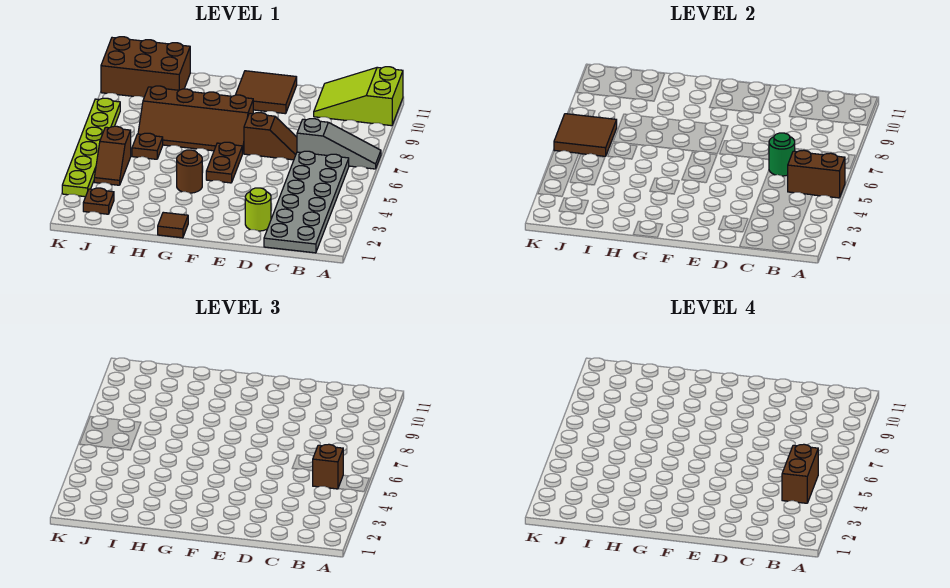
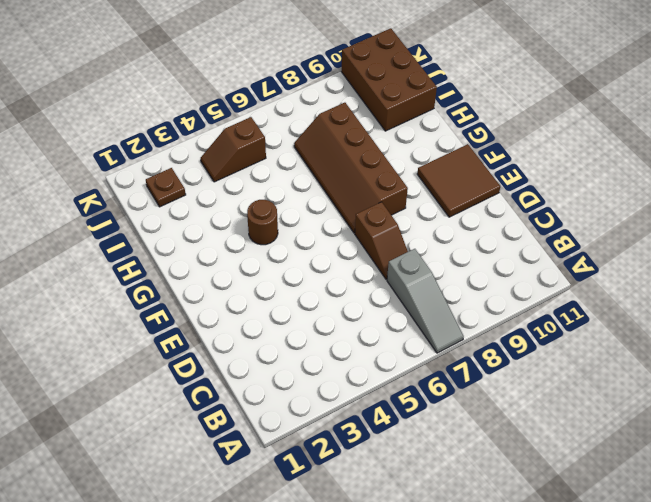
none -> lime 2x3 slope [314,67,403,126]
none -> grey 2x6 plate [264,151,349,253]
none -> lime 1x1 round brick [245,188,271,231]

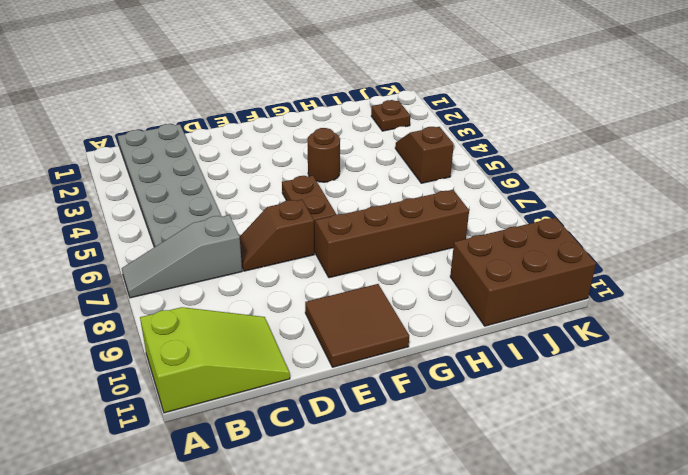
none -> lime 1x1 round brick [245,188,271,231]
none -> brown 1x1 tile [158,212,188,238]
none -> brown 1x1 plate [132,133,163,159]

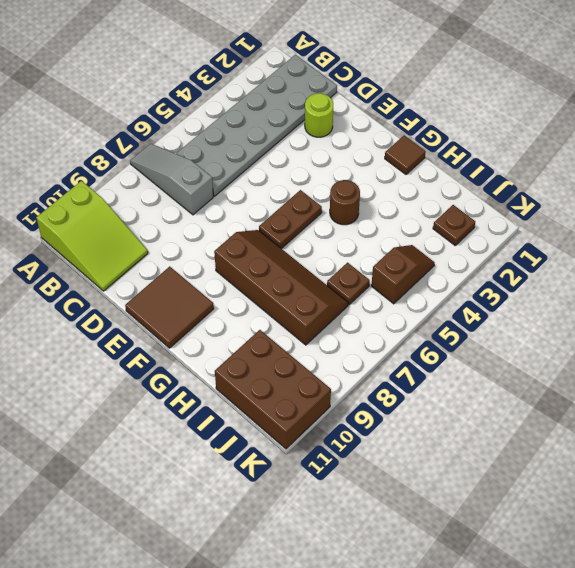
none -> brown 1x2 slope [244,113,297,160]
none -> lime 1x6 plate [62,98,120,197]
none -> brown 1x2 brick [788,150,845,198]

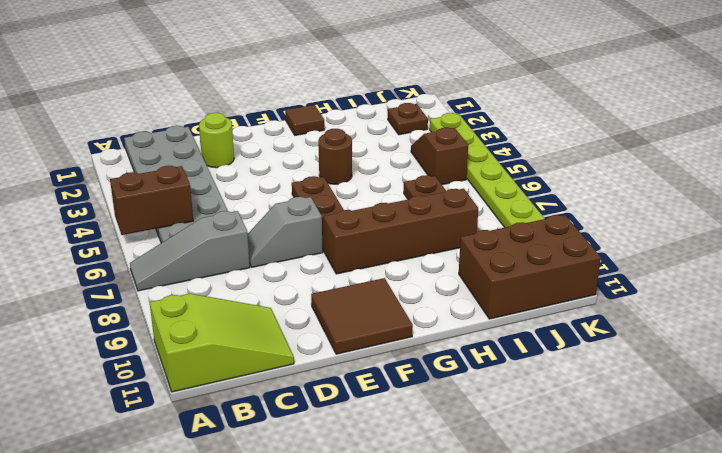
grey 1x2 slope [248,197,323,267] -> brown 1x2 slope [244,113,297,160]
none -> green 1x1 round brick [769,133,795,176]
none -> brown 2x2 tile [554,114,617,156]
none -> brown 1x1 brick [313,444,343,489]

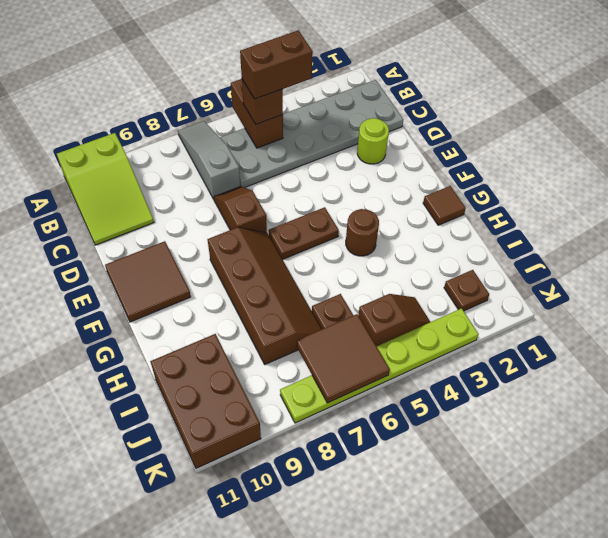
none -> green 1x1 round brick [769,133,795,176]

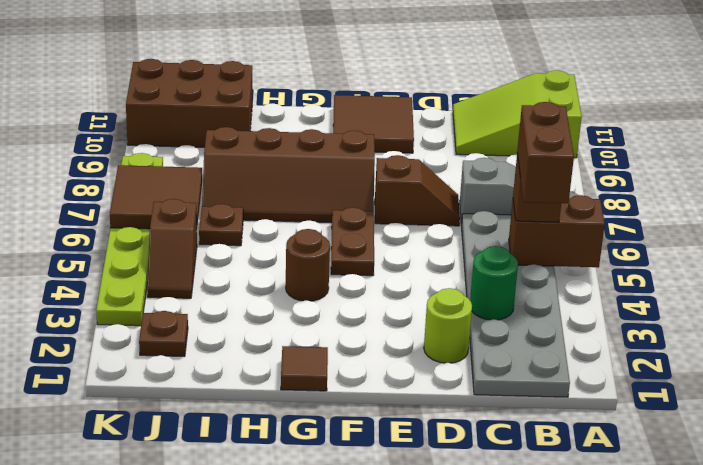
green 1x1 round brick [470,246,518,320] -> green 1x1 round brick moved to [769,133,795,176]

